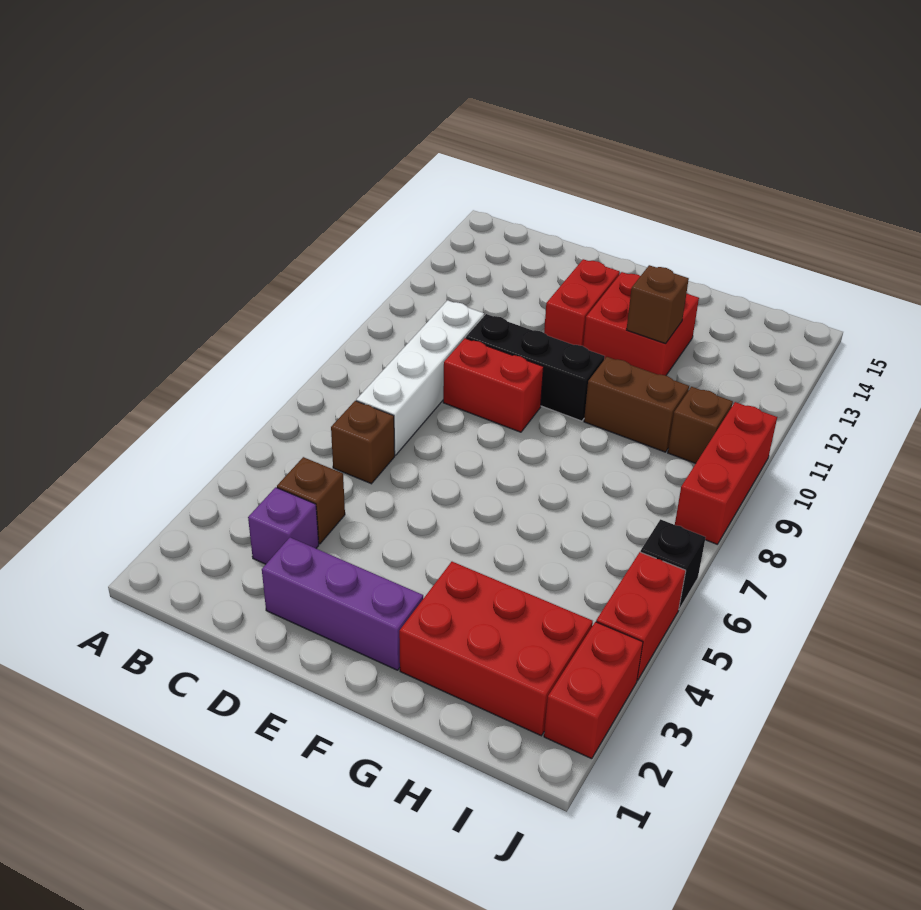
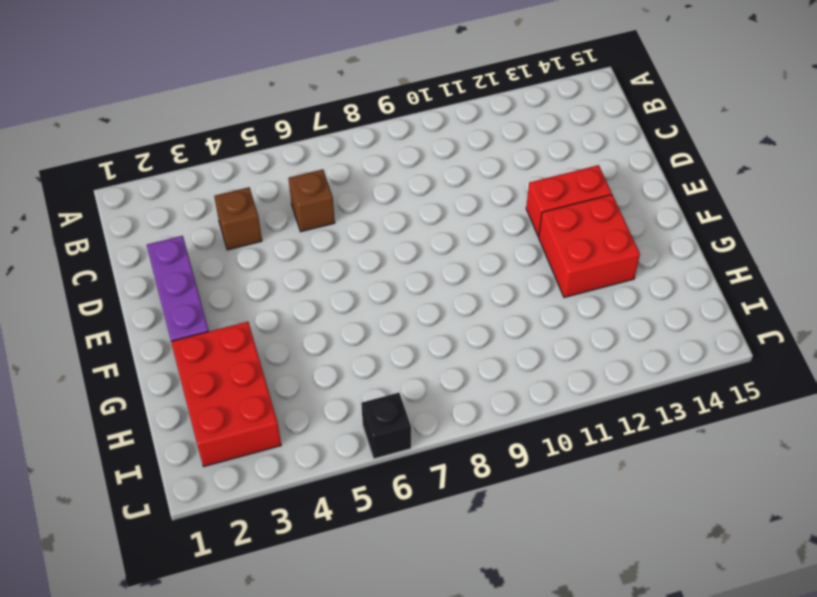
none -> purple 1x1 brick [248,487,319,564]
none -> white 1x4 brick [356,300,484,455]
none -> red 1x2 brick [443,338,544,432]

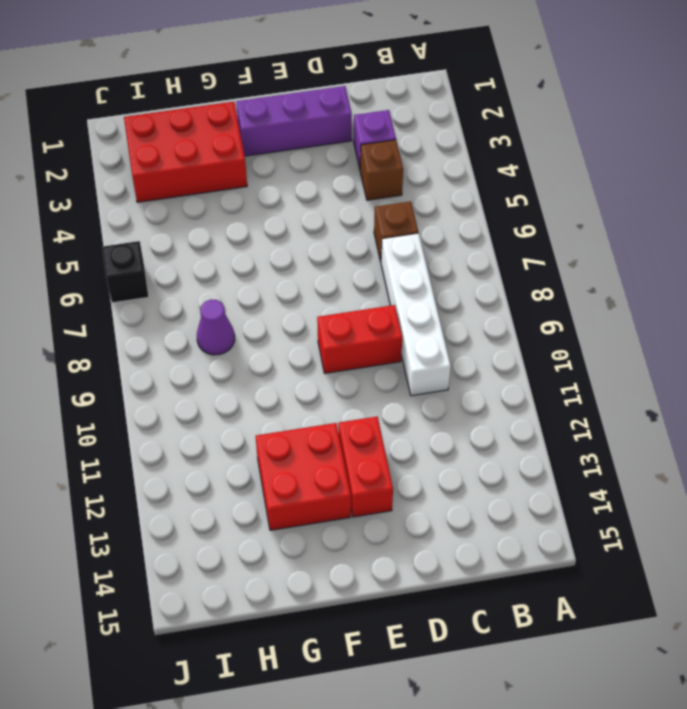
purple 1x1 cone [197,300,235,355] -> none
none -> black 1x3 brick [466,314,605,421]
none -> brown 1x2 brick [584,357,689,452]
none -> brown 1x1 brick [668,387,733,463]

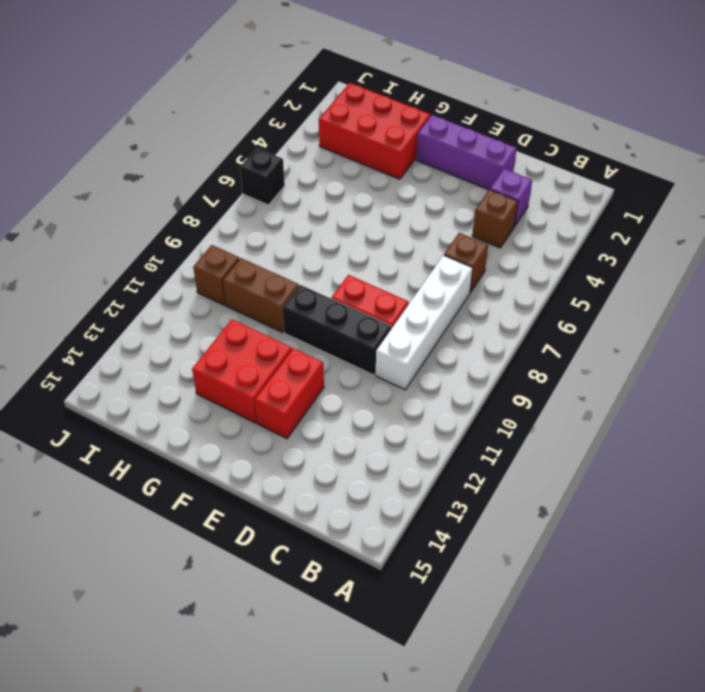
none -> red 1x2 brick [544,622,643,759]
none -> red 1x2 brick [596,552,686,681]
none -> red 1x3 brick [675,402,777,544]

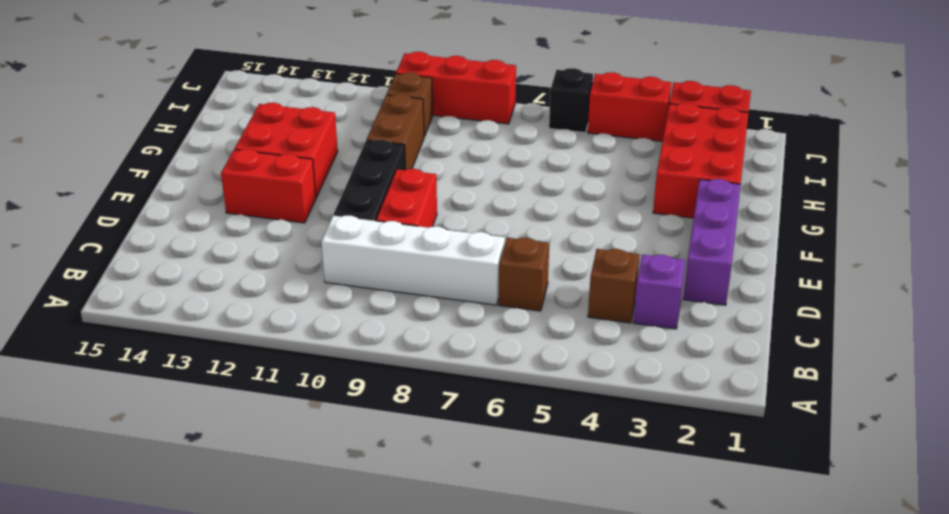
none -> brown 1x1 brick [627,265,689,344]

